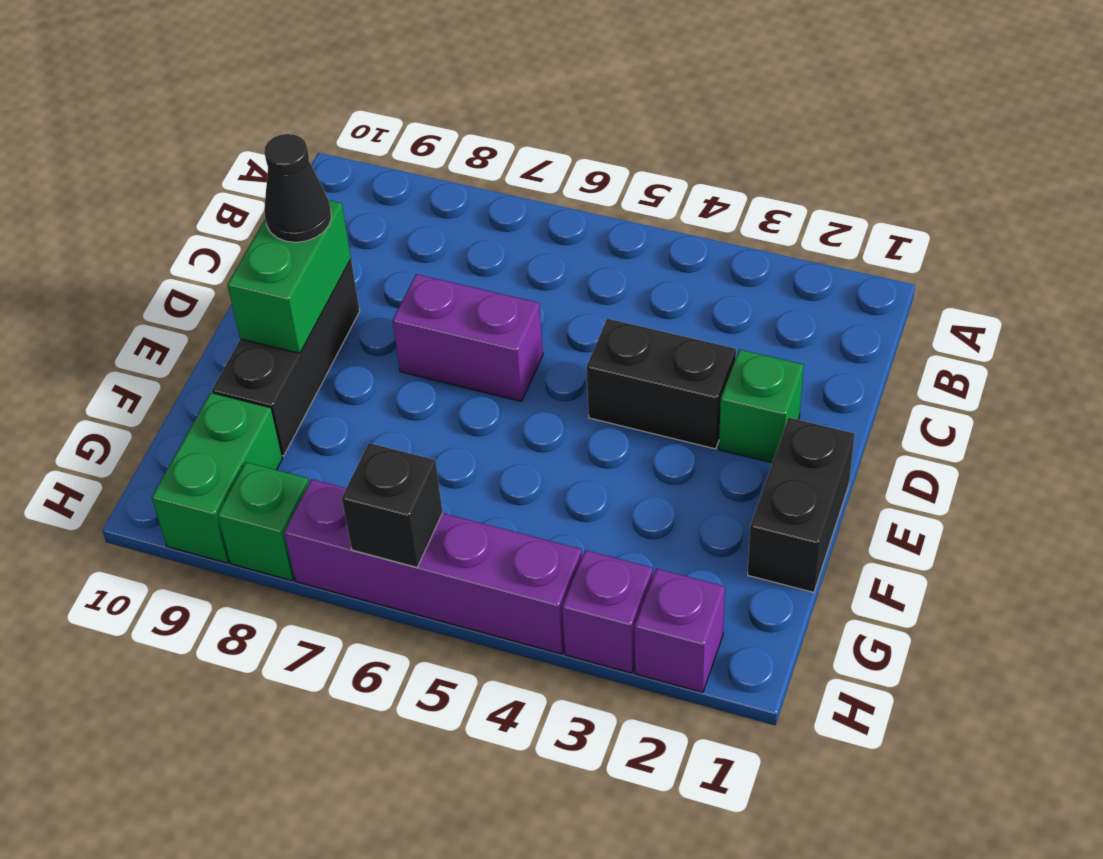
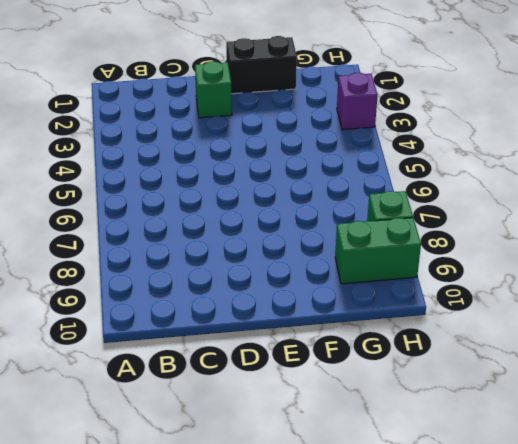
none -> black 1x2 brick [586,319,736,449]
none -> purple 1x2 brick [393,274,543,402]
none -> black 1x3 brick [212,260,360,456]

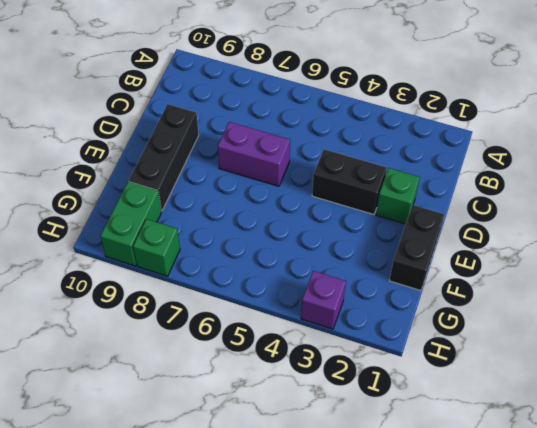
none -> purple 1x1 brick [634,569,725,692]
none -> purple 1x4 brick [284,479,582,654]
none -> green 1x2 brick [227,200,351,353]

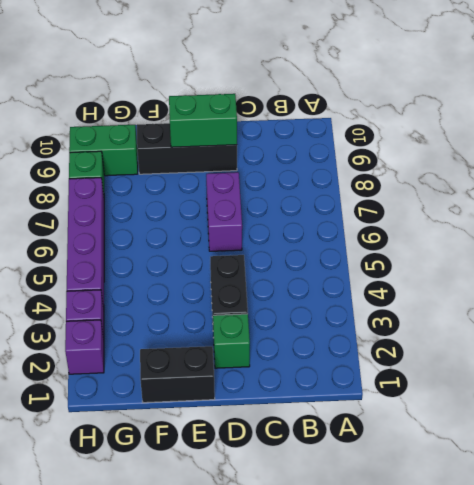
none -> black 1x1 brick [342,443,443,567]
none -> black 1x1 cone [264,134,331,242]

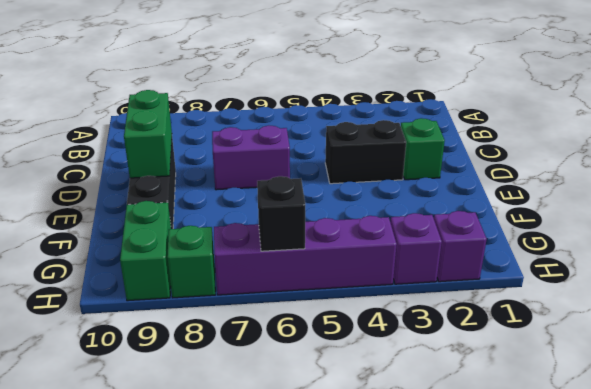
none -> black 1x2 brick [748,418,855,592]
none -> black 1x1 cone [264,134,331,242]

